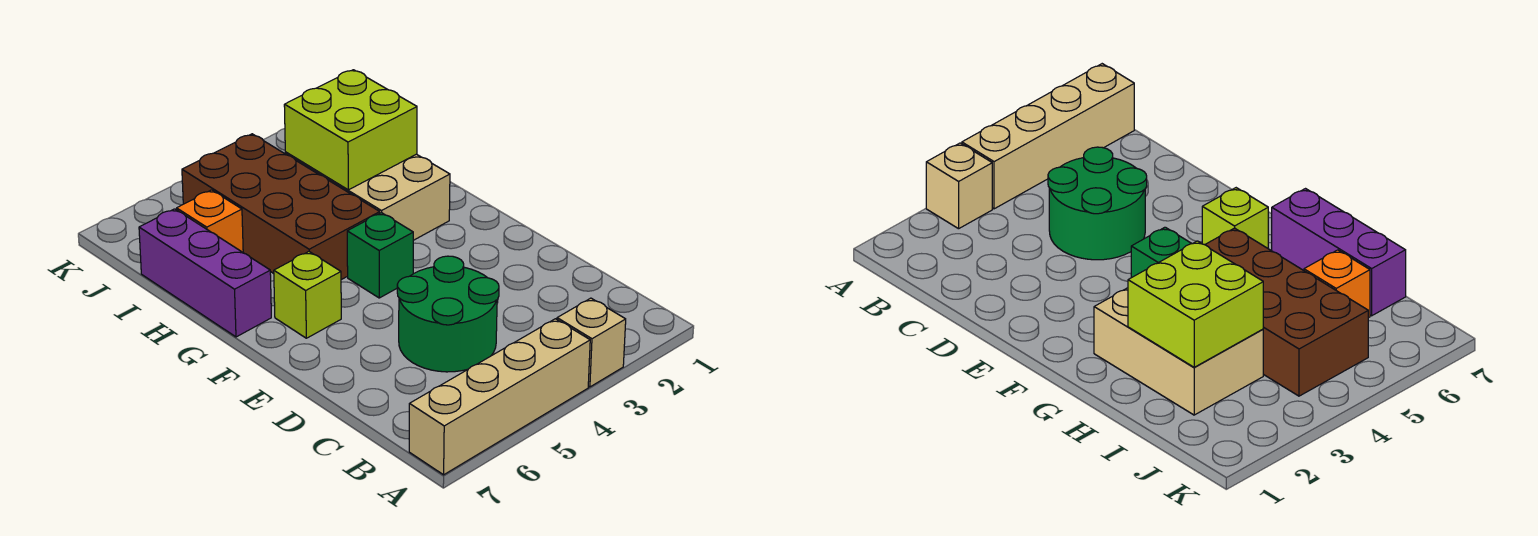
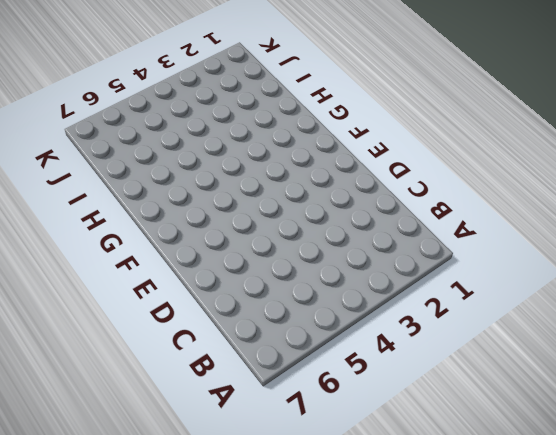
none -> tan 1x1 brick [557,298,626,387]
none -> tan 1x4 brick [409,319,590,475]

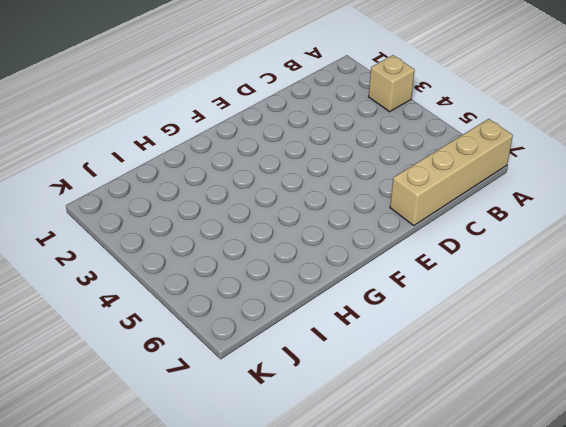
tan 1x4 brick [390,119,513,225] -> tan 1x4 brick turned to [409,319,590,475]
none -> green 2x2 round brick [397,256,499,372]
none -> green 1x1 brick [347,213,413,298]

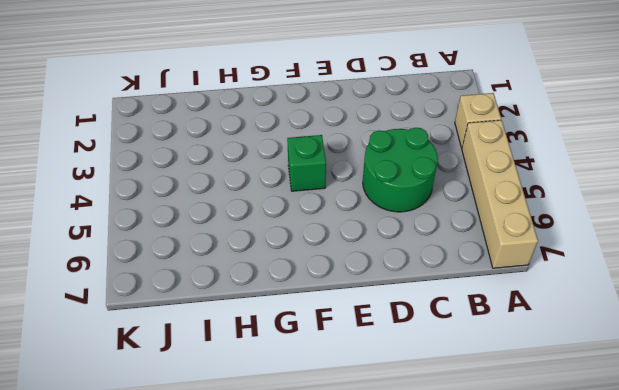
none -> lime 1x1 brick [274,252,341,338]
none -> tan 2x3 brick [285,152,450,240]

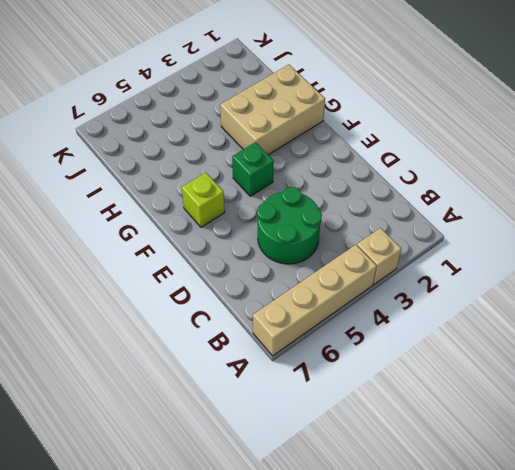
tan 2x3 brick [220,65,325,155] -> tan 2x3 brick turned to [285,152,450,240]
none -> brown 2x4 brick [182,134,380,280]
none -> purple 1x3 brick [139,209,271,337]

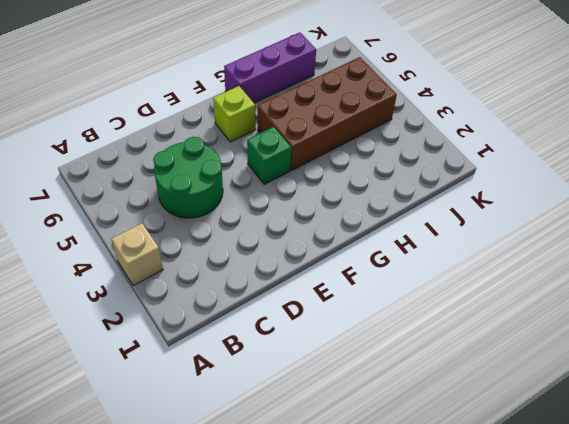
none -> tan 1x4 brick [409,319,590,475]
none -> tan 2x3 brick [285,152,450,240]

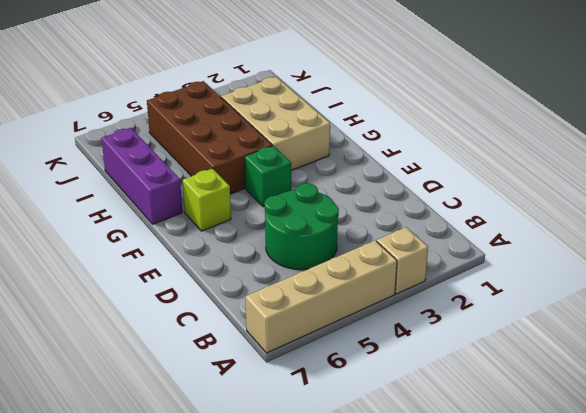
none -> orange 1x1 brick [177,190,243,252]
none -> lime 2x2 brick [284,70,417,190]

